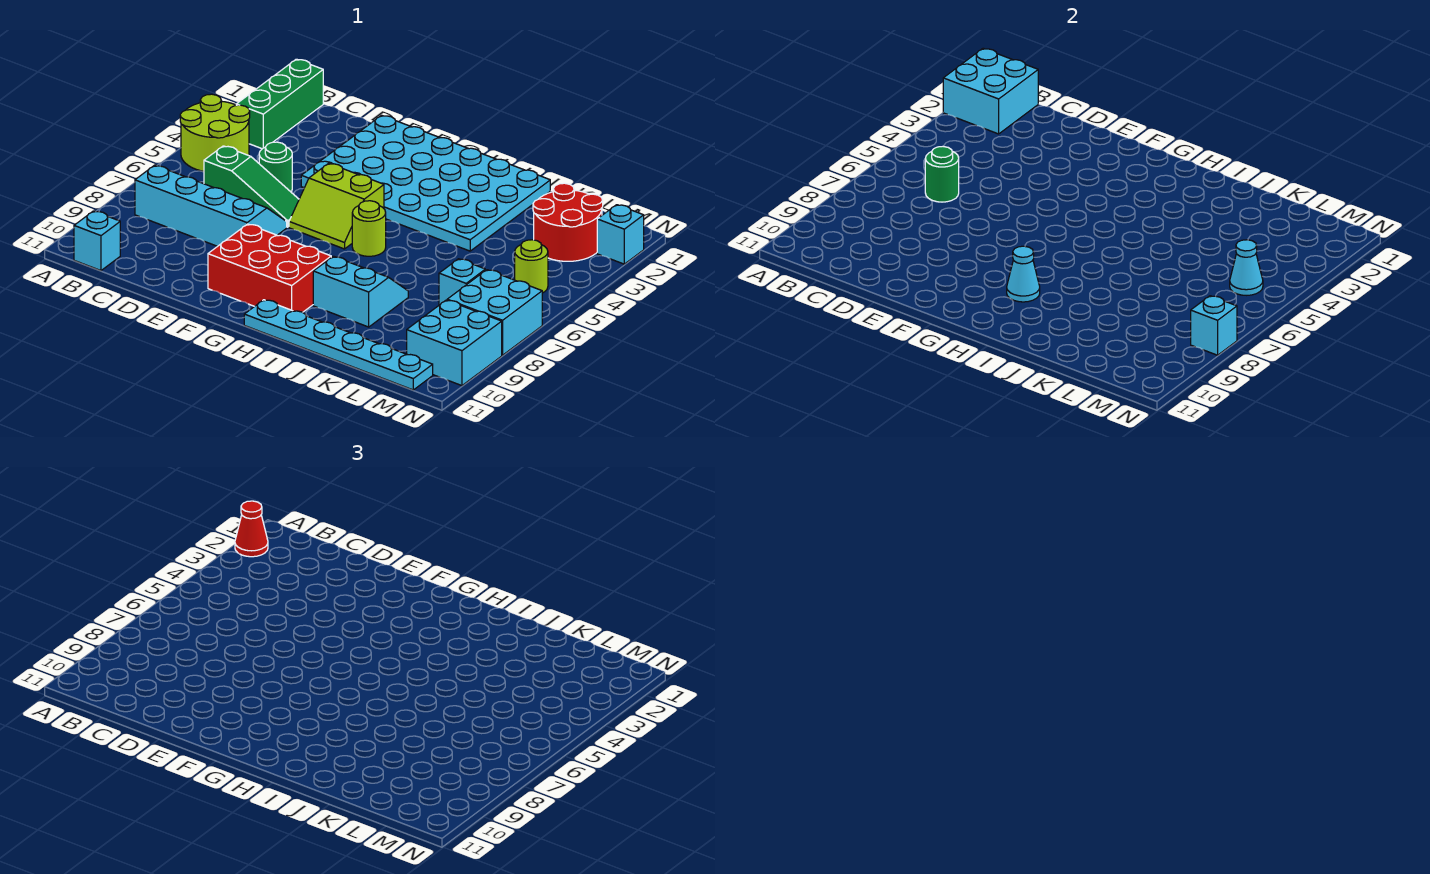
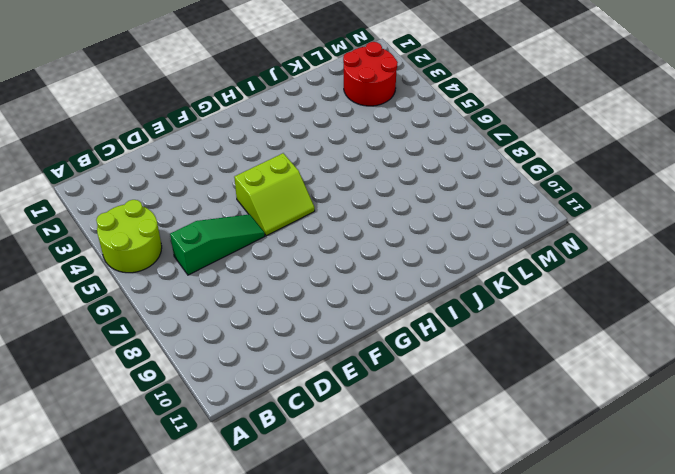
none -> green 1x3 brick [236,59,323,149]
none -> cyan 2x4 slope [135,165,287,246]
none -> cyan 1x1 brick [74,211,120,271]

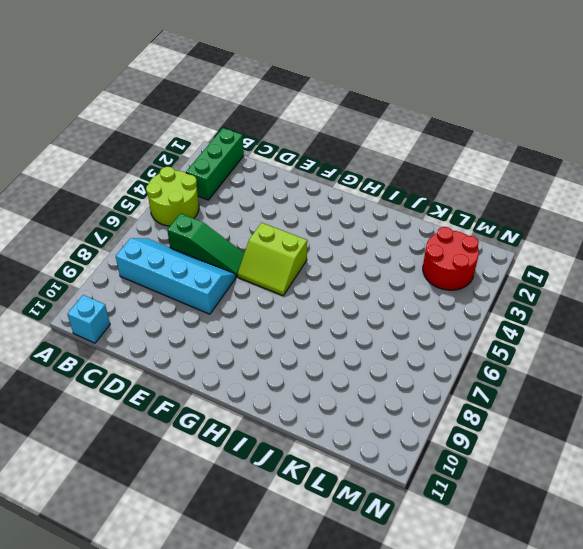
none -> green 1x1 round brick [259,142,292,192]
none -> cyan 4x6 plate [301,115,550,251]
none -> red 2x3 brick [208,224,331,312]

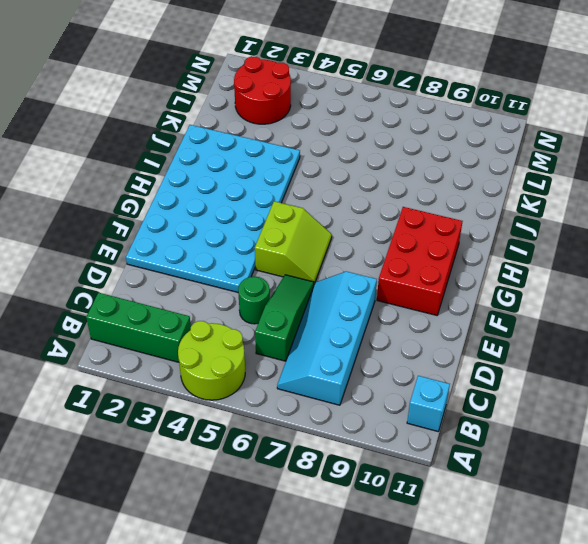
none -> lime 1x1 round brick [352,201,386,256]
none -> cyan 1x6 plate [244,300,433,390]
none -> cyan 2x2 slope [313,256,408,327]

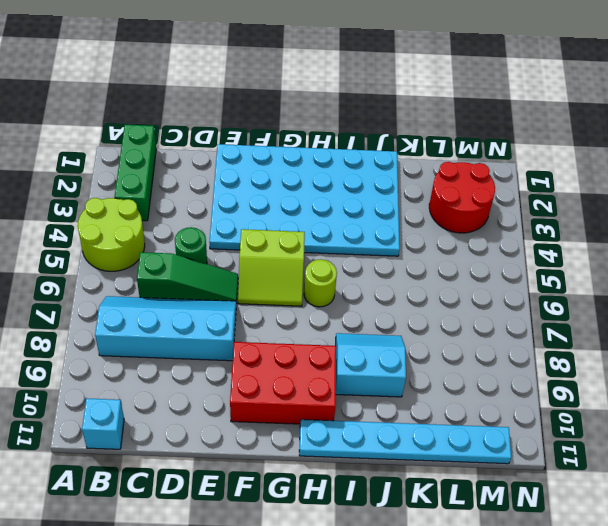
none -> cyan 1x1 brick [439,259,485,305]
none -> lime 1x1 round brick [515,240,548,293]
none -> cyan 2x2 brick [447,270,542,355]

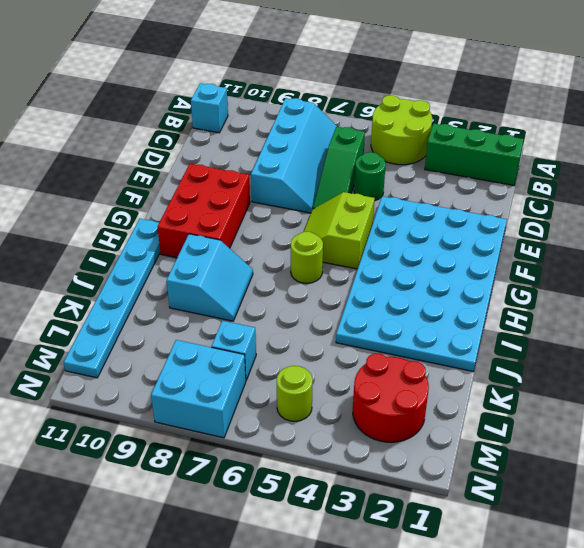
none -> cyan 2x2 brick [407,300,502,386]
none -> cyan 1x1 brick [597,205,644,264]
none -> cyan 2x2 brick [943,48,1038,134]

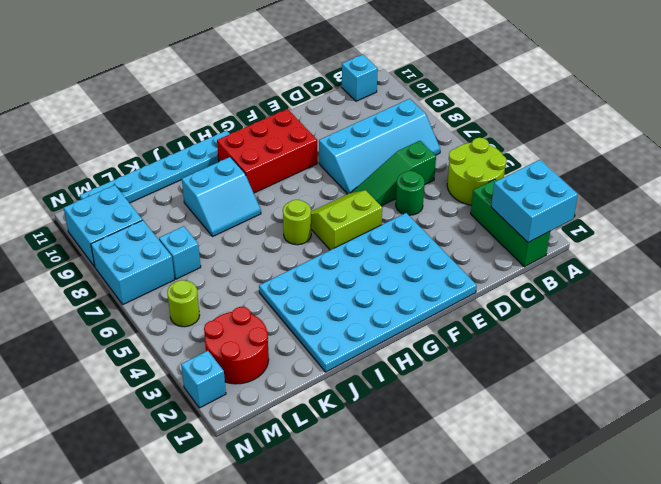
none -> green 1x1 round brick [925,147,959,202]
none -> cyan 1x1 cone [1007,246,1040,302]
none -> cyan 1x1 cone [1230,240,1263,295]

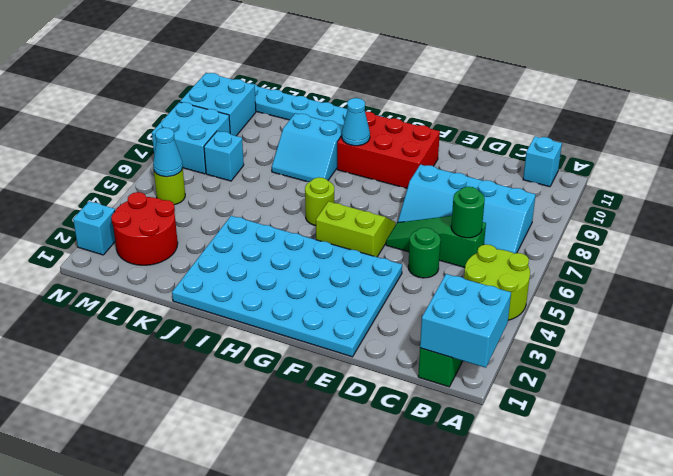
none -> cyan 1x1 brick [1191,296,1237,355]
none -> red 1x1 cone [235,501,268,557]

